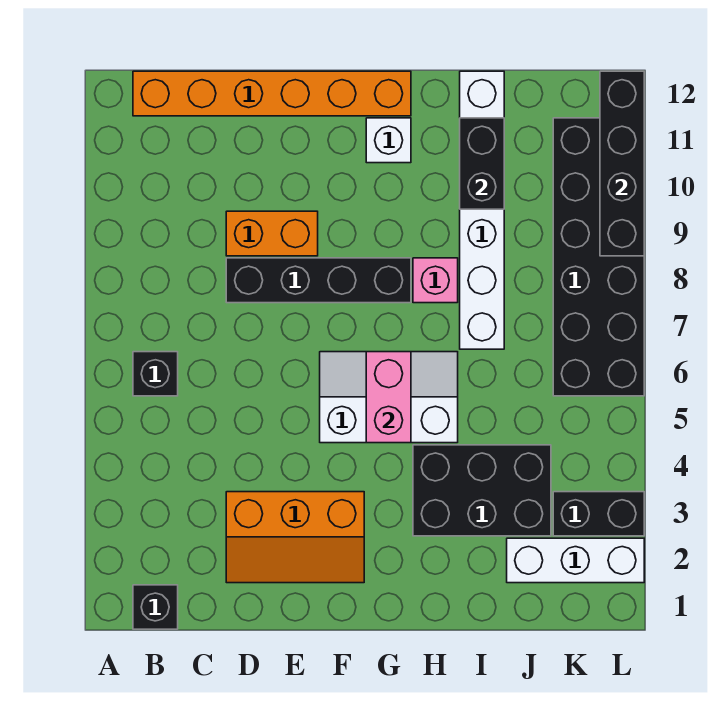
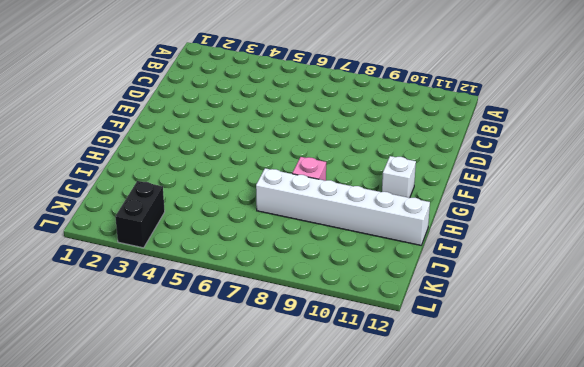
none -> black 1x1 brick [133,585,178,629]
none -> black 1x1 brick [133,352,178,396]
none -> orange 1x6 brick [133,71,411,116]

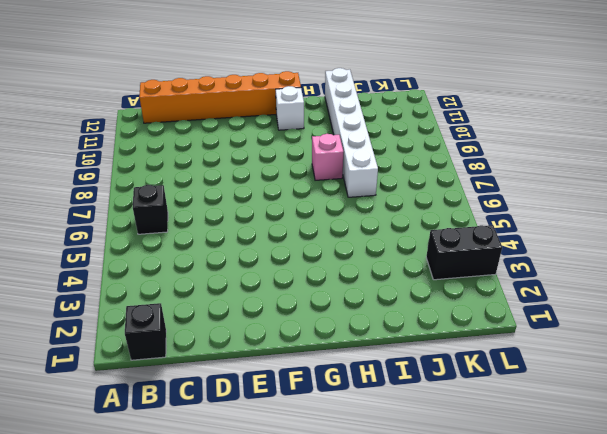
none -> orange 2x3 slope [226,492,364,583]
none -> black 1x4 brick [226,258,411,303]
none -> orange 1x2 brick [226,211,318,256]

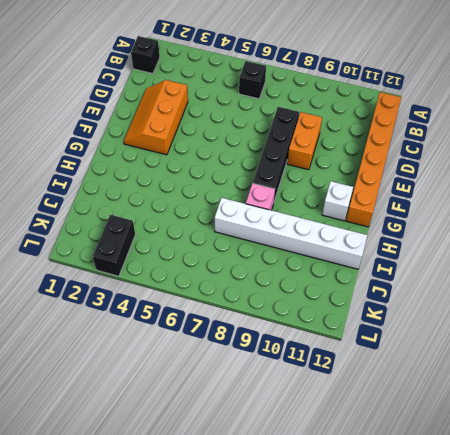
none -> white 2x3 slope [320,352,458,443]
none -> black 2x3 brick [413,445,551,536]
none -> white 1x3 brick [507,538,644,583]

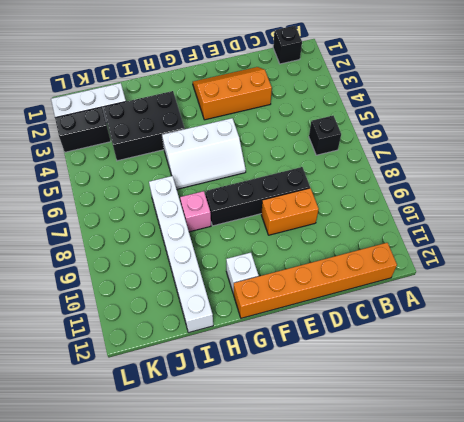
none -> black 2x6 brick [553,118,644,396]
none -> pink 1x2 brick [366,352,411,443]
none -> black 1x2 brick [460,118,504,209]

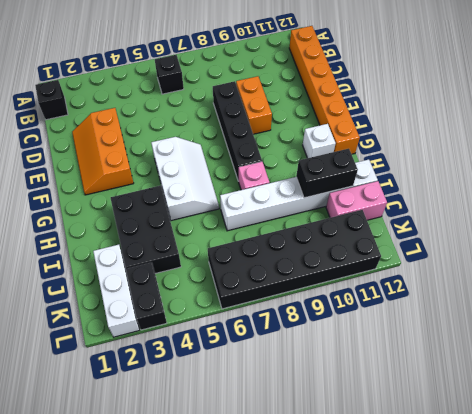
pink 1x2 brick [326,181,387,220] -> pink 1x2 brick moved to [366,352,411,443]
none -> black 1x4 brick [600,71,644,256]

